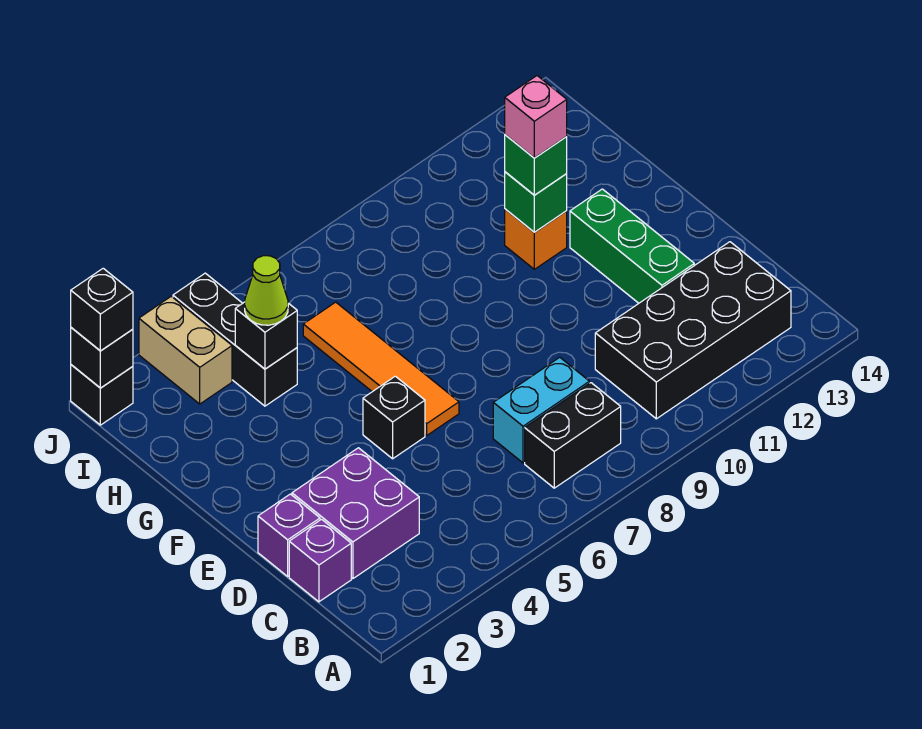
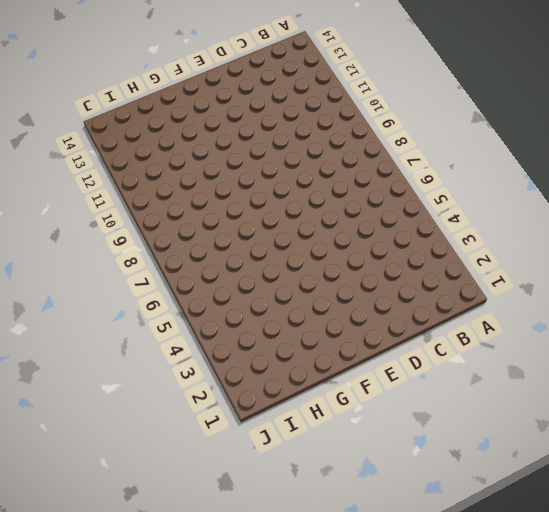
none -> black 1x2 brick [525,383,621,488]
none -> black 2x4 brick [595,242,791,419]
none -> purple 1x1 brick [289,519,351,602]

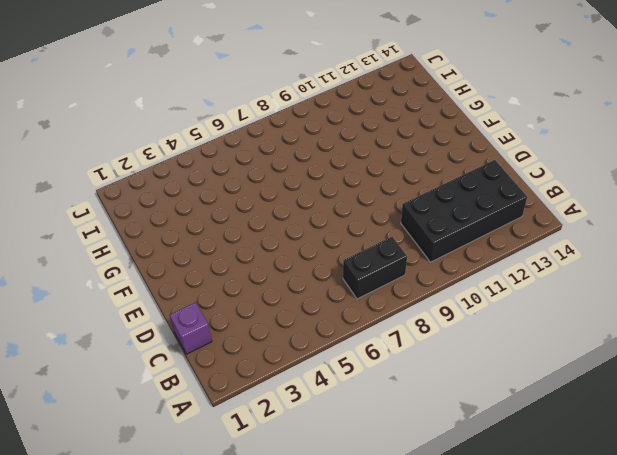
none -> purple 2x2 brick [292,448,419,579]
none -> cyan 1x2 brick [493,357,590,463]
none -> purple 1x1 brick [258,494,320,576]

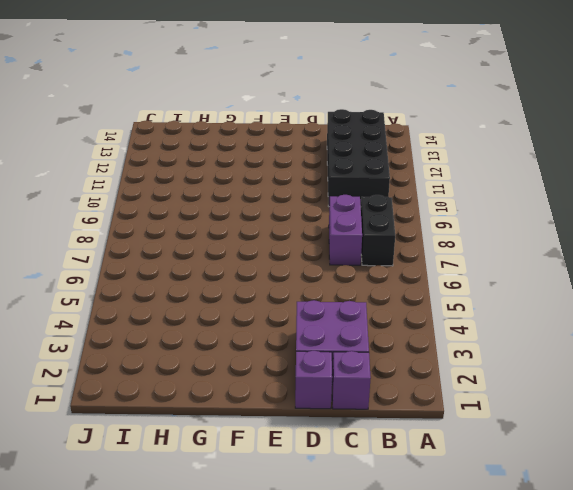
purple 1x2 brick [329,195,362,265] -> cyan 1x2 brick [493,357,590,463]
none -> green 1x3 brick [570,189,694,303]
none -> black 1x1 brick [363,376,425,459]
none -> orange 1x4 tile [303,302,459,435]

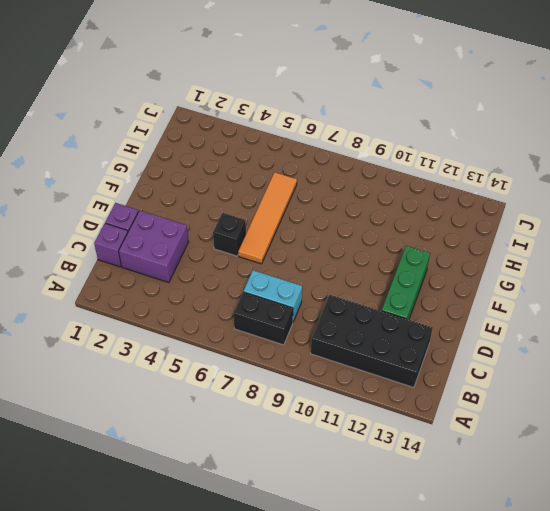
none -> orange 1x1 brick [505,209,567,269]
none -> black 1x3 brick [173,273,297,406]
none -> tan 1x2 brick [139,296,232,404]

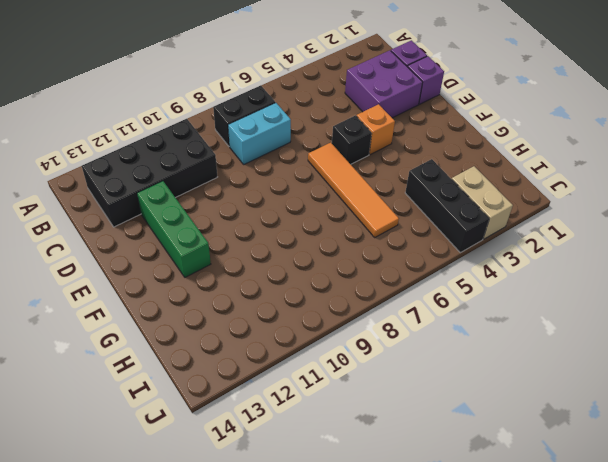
orange 1x1 brick [357,104,395,155] -> orange 1x1 brick moved to [505,209,567,269]
none -> black 1x1 brick [71,365,133,425]
none -> green 1x1 brick [505,172,567,232]
none -> black 1x1 brick [235,302,297,369]

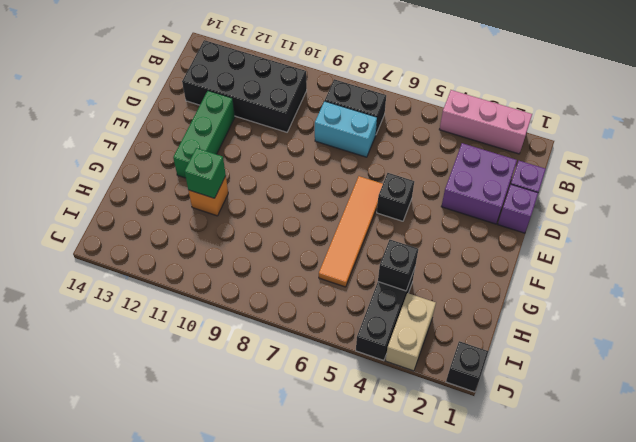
pink 1x3 brick [439,90,532,154] -> none
none -> black 1x1 brick [71,328,133,388]
none -> green 1x1 brick [505,135,567,195]
none -> lime 1x1 cone [245,256,288,325]

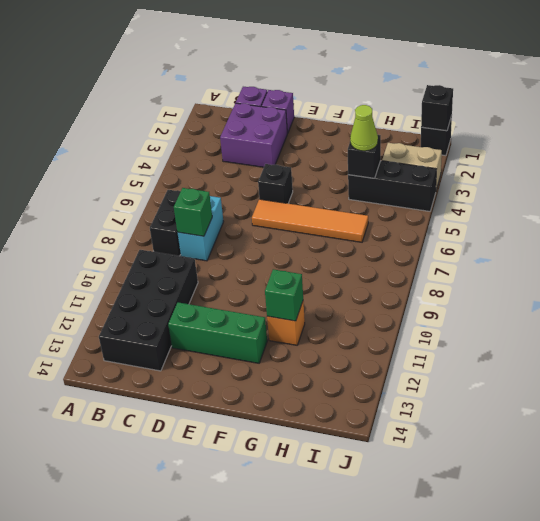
green 1x1 brick [174,188,212,236] -> green 1x1 brick moved to [505,135,567,195]
none -> black 1x1 brick [71,268,133,351]
none -> pink 1x1 brick [505,76,567,158]

